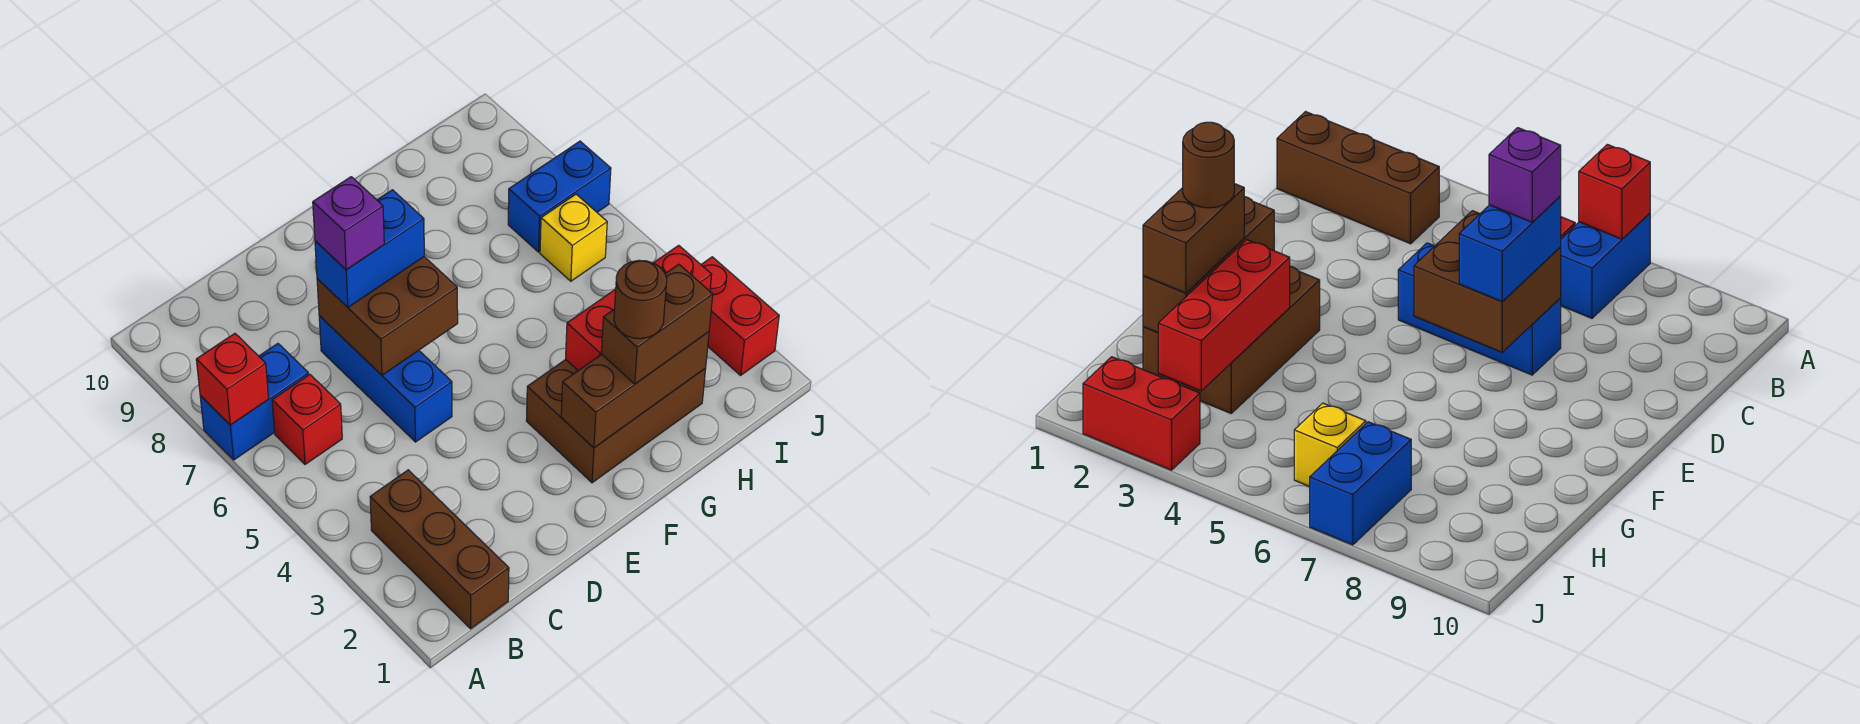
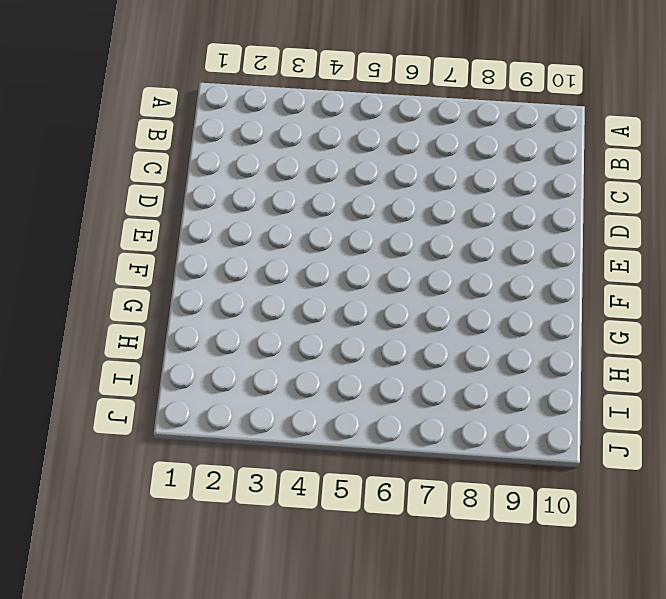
none -> blue 1x2 brick [200,344,309,460]
none -> brown 1x3 brick [370,470,509,629]
none -> red 1x1 brick [272,374,342,464]

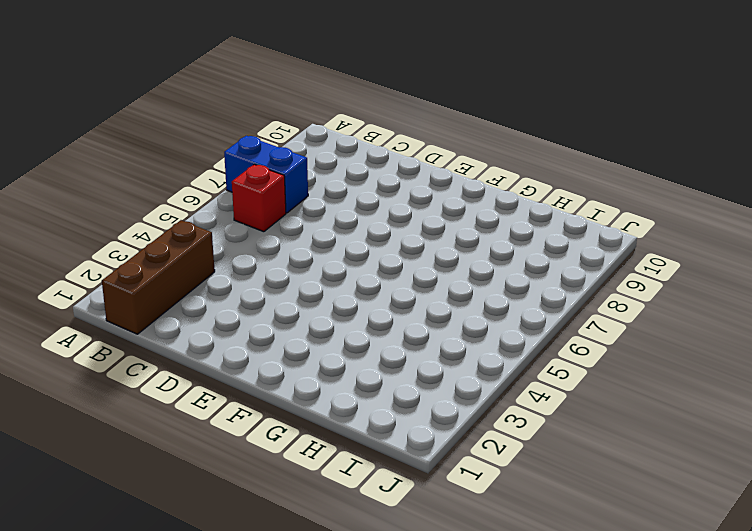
none -> blue 1x3 brick [319,316,452,442]
none -> brown 2x3 brick [526,360,706,483]
none -> yellow 1x1 brick [540,194,607,281]

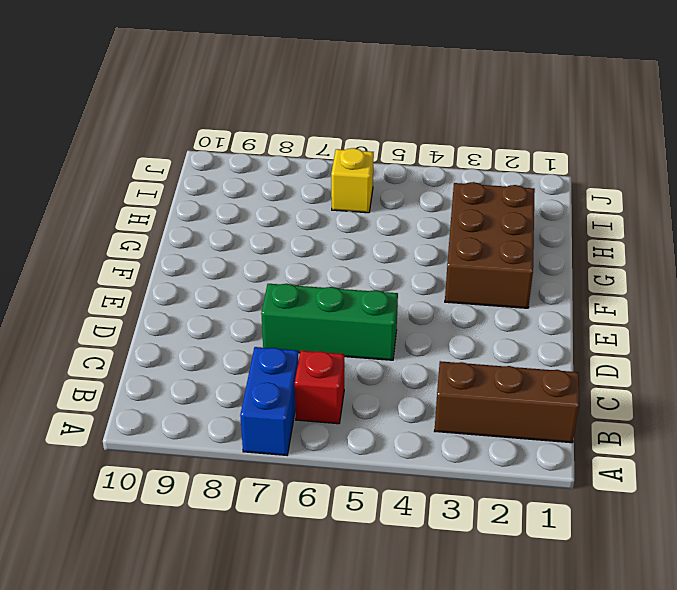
green 1x3 brick [261,284,398,360] -> blue 1x3 brick [319,316,452,442]
none -> blue 1x2 brick [508,141,611,252]
none -> red 1x2 brick [701,257,779,375]
none -> red 1x1 brick [196,334,269,425]

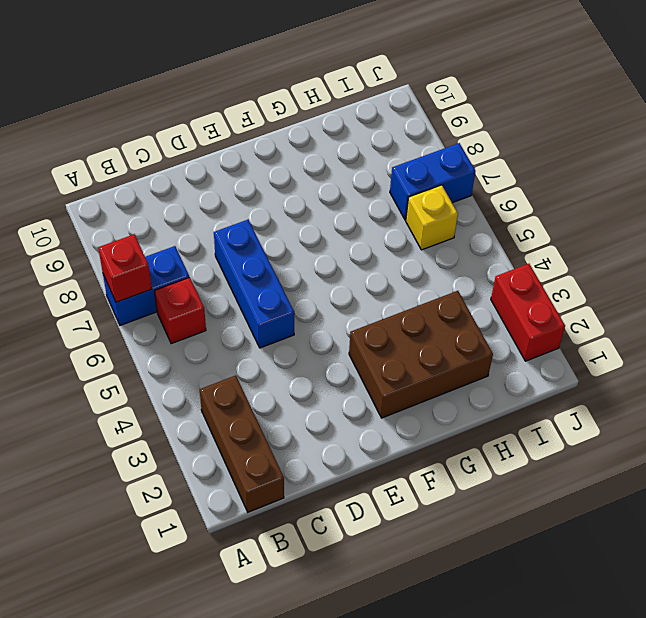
none -> brown 2x2 brick [317,257,458,375]
none -> brown 1x3 brick [561,332,709,448]
none -> red 1x3 brick [566,245,712,370]

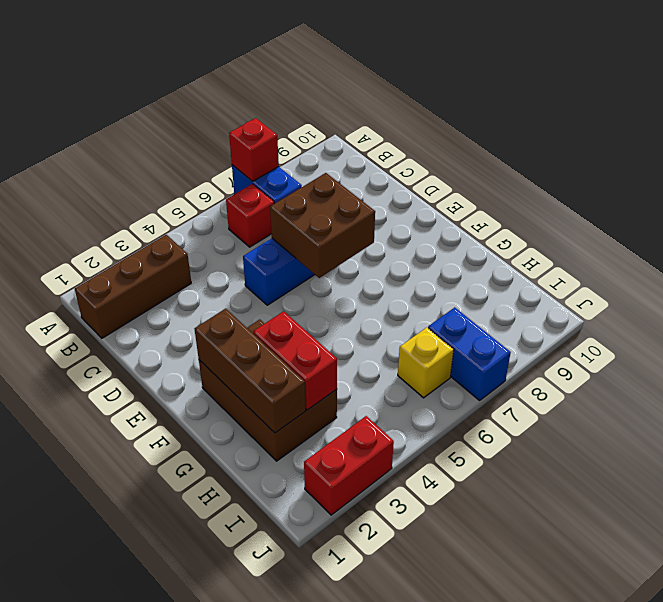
red 1x2 brick [253,311,337,410] -> red 1x3 brick [566,245,712,370]
none -> blue 1x2 brick [315,190,424,307]
none -> brown 1x2 brick [601,264,713,384]
none -> purple 1x1 brick [313,177,384,270]

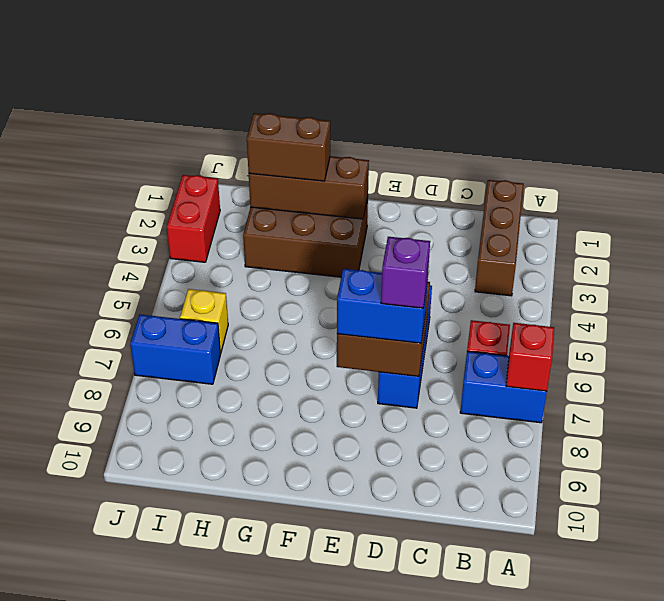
none -> red 1x3 brick [566,245,712,370]
none -> brown 1x1 round brick [614,260,667,339]

